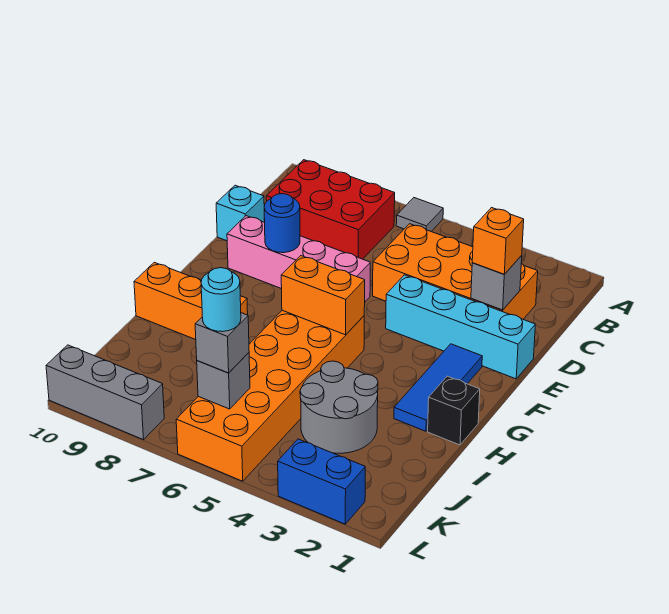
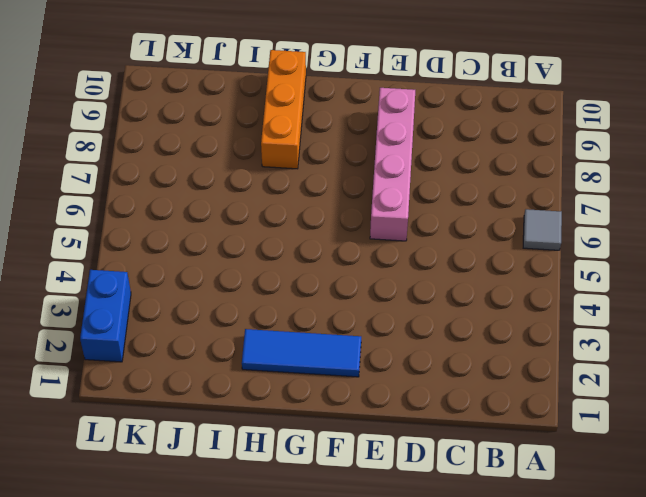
none -> red 2x3 brick [266,160,395,259]
none -> orange 2x4 brick [373,224,538,319]
none -> cyan 1x1 brick [216,185,265,241]

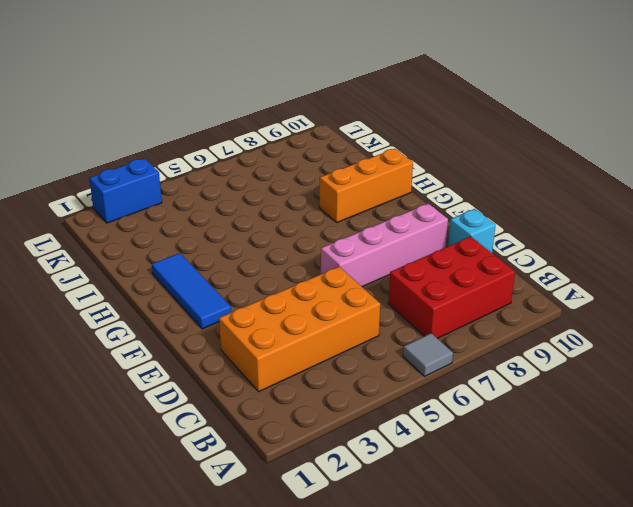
none -> cyan 1x4 brick [386,275,535,379]
none -> orange 2x6 brick [176,310,364,481]
none -> black 1x1 brick [428,376,480,445]

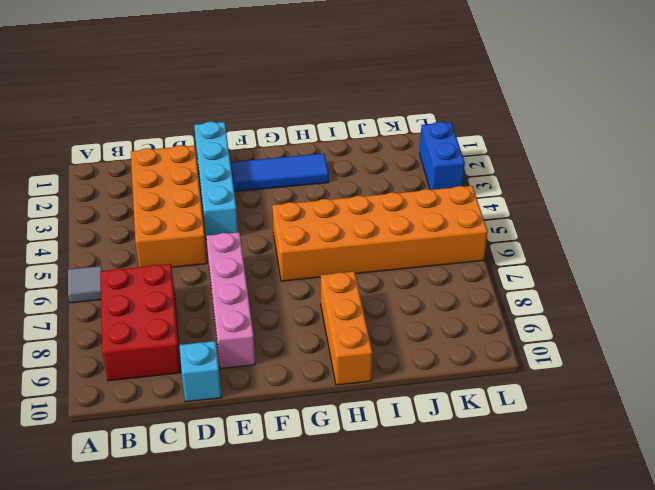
none -> black 1x1 brick [428,376,480,445]
none -> grey 2x2 round brick [300,361,378,453]
none -> grey 1x3 brick [46,345,164,440]

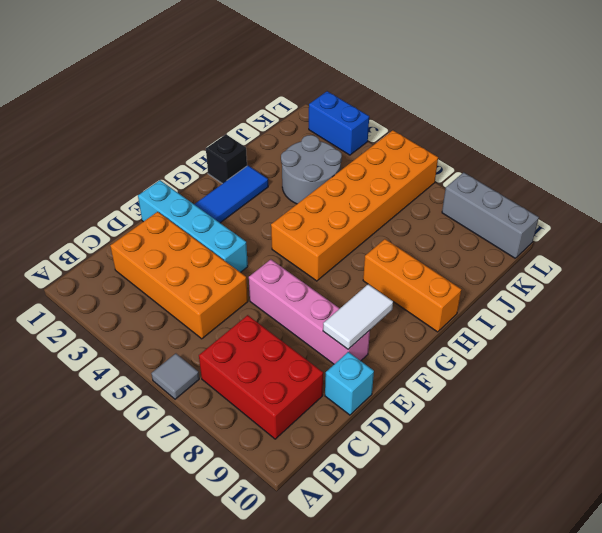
white 1x2 tile [323,284,393,349] -> none
none -> grey 1x1 brick [471,256,522,310]
none -> blue 1x1 round brick [264,194,300,253]
none -> orange 1x2 brick [281,256,365,335]

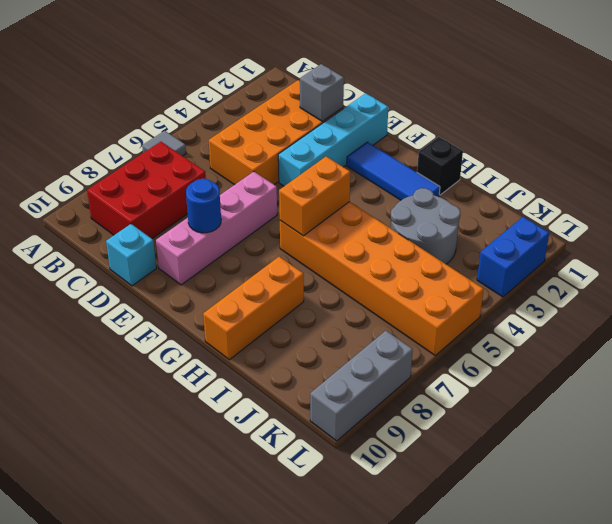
none -> grey 1x1 brick [197,353,250,409]
none -> orange 1x1 brick [472,208,524,274]
none -> grey 1x1 brick [195,313,249,373]

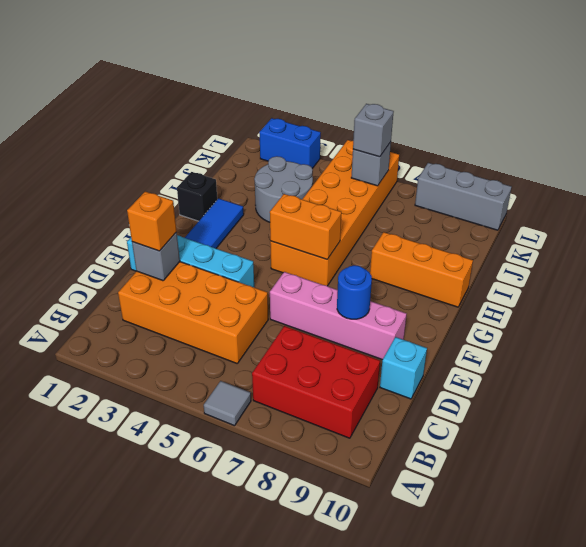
none -> cyan 1x1 round brick [201,268,241,332]

